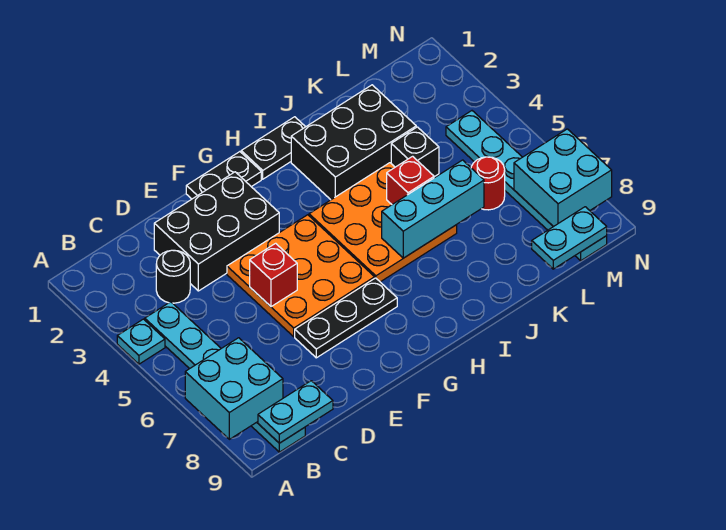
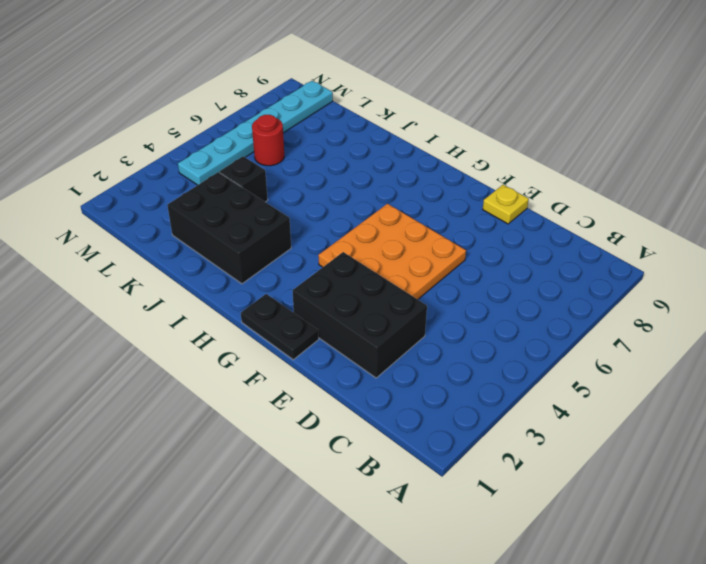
yellow 1x1 plate [483,185,529,224] -> none
none -> cyan 1x1 plate [117,319,165,364]
none -> cyan 1x6 plate [145,302,305,452]
none -> black 1x1 round brick [156,250,190,303]

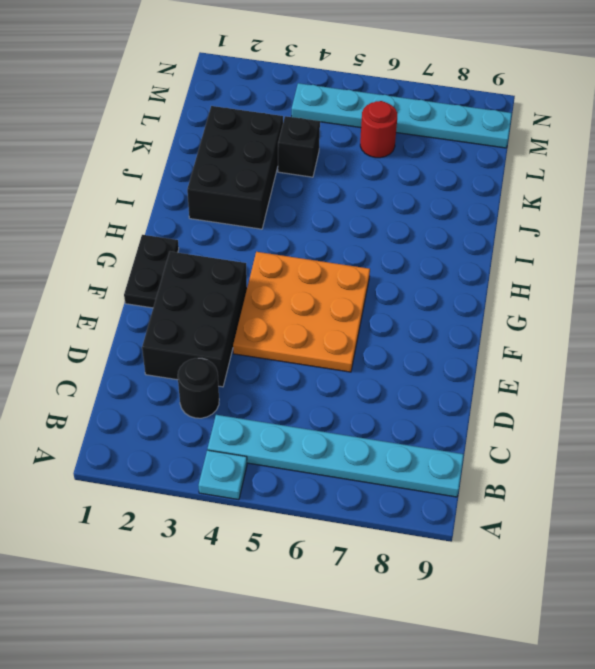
none -> black 1x3 plate [295,278,397,358]
none -> black 1x2 plate [241,117,305,179]
none -> orange 3x3 plate [309,163,457,282]

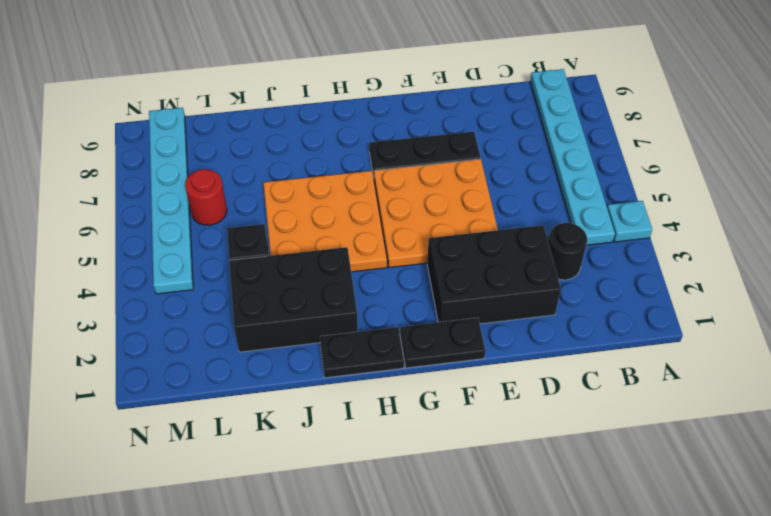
none -> cyan 2x2 brick [185,338,283,439]
none -> cyan 1x2 plate [258,381,333,443]
none -> red 1x1 brick [250,243,297,307]

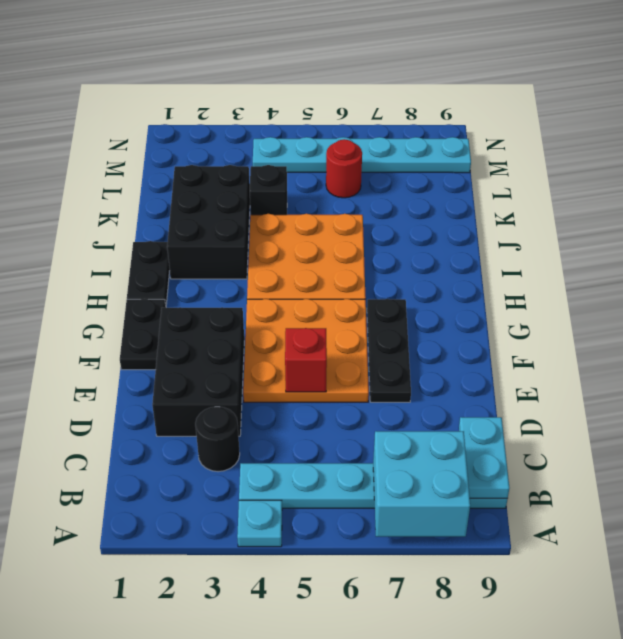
none -> cyan 1x3 brick [382,160,484,258]
none -> red 1x1 brick [387,156,434,204]
none -> cyan 1x2 plate [532,207,607,269]

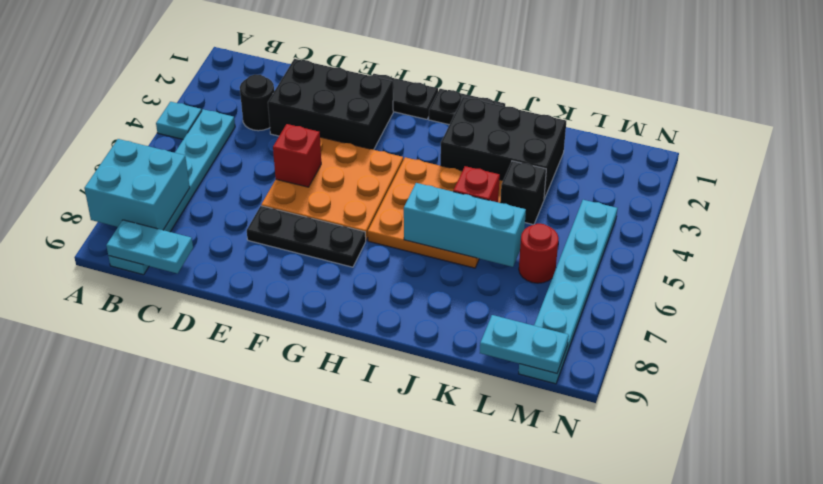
none -> cyan 2x2 brick [514,129,612,227]

